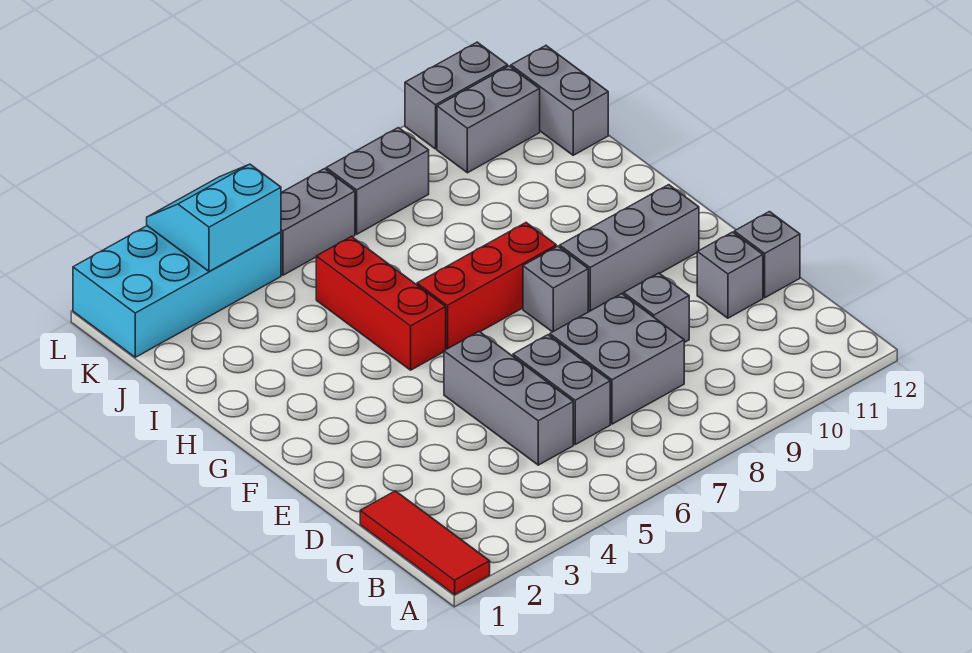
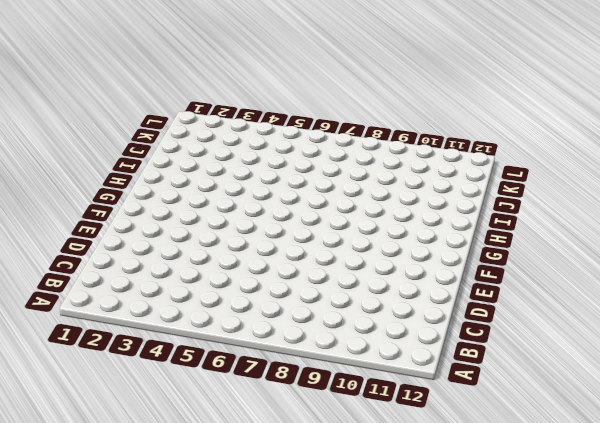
none -> red 1x3 tile [360,491,490,595]
none -> grey 1x3 brick [444,332,573,465]
none -> grey 1x2 brick [513,335,610,444]

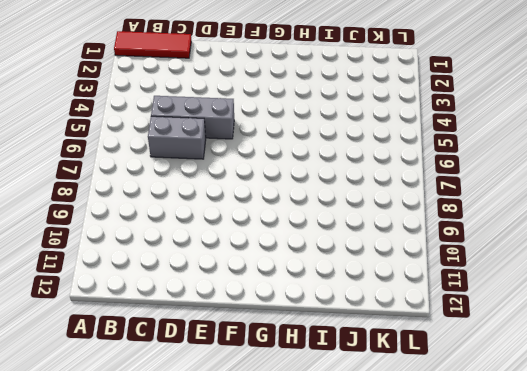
none -> grey 2x2 brick [550,294,684,424]
none -> grey 1x1 brick [624,273,689,343]
none -> grey 1x1 brick [697,232,763,318]

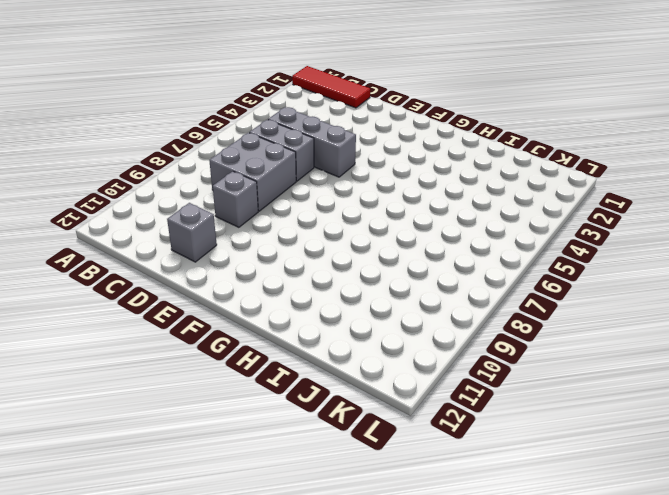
none -> grey 1x1 brick [734,212,800,298]
none -> grey 1x1 brick [523,246,588,332]
none -> grey 1x3 brick [560,185,699,312]

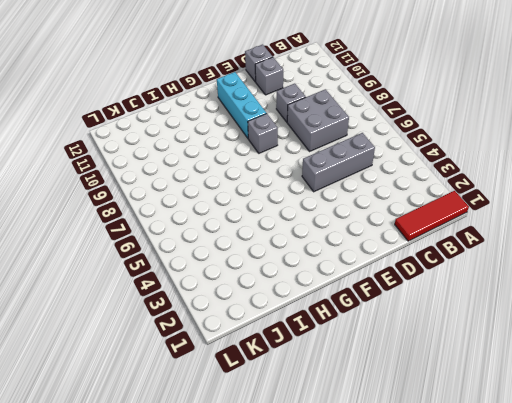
cyan 1x3 brick [217,72,266,138] -> grey 1x3 brick [560,185,699,312]
none -> grey 1x2 brick [513,335,610,444]
none -> red 1x3 brick [316,237,446,370]
none -> red 1x3 brick [417,223,556,349]

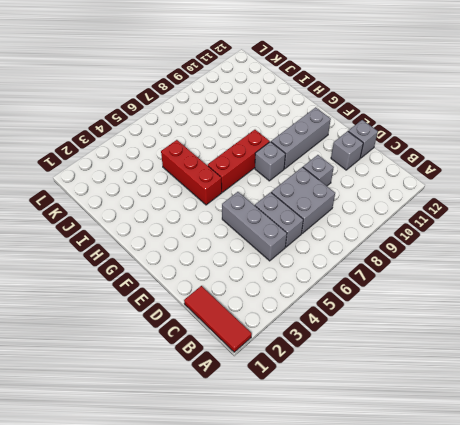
none -> grey 1x2 brick [511,46,608,155]
none -> cyan 2x4 brick [73,226,281,357]
none -> grey 1x2 brick [281,169,355,275]

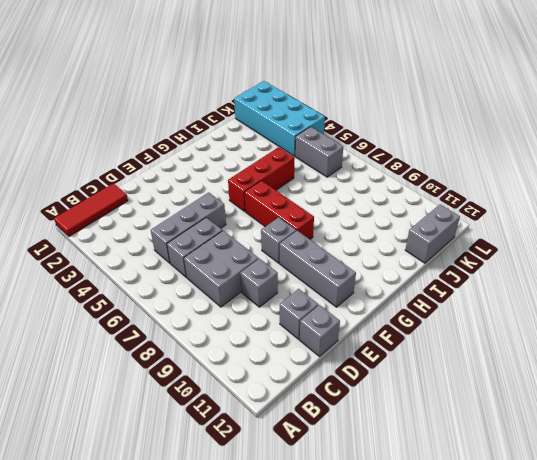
none -> grey 1x2 brick [326,128,429,234]
none -> grey 1x2 brick [437,66,540,173]
none -> grey 1x2 brick [405,42,508,149]

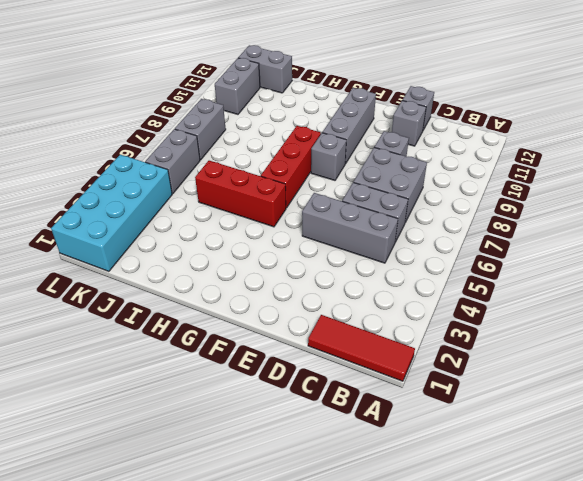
none -> grey 1x2 brick [405,42,508,149]
none -> cyan 2x2 slope [147,164,281,271]

